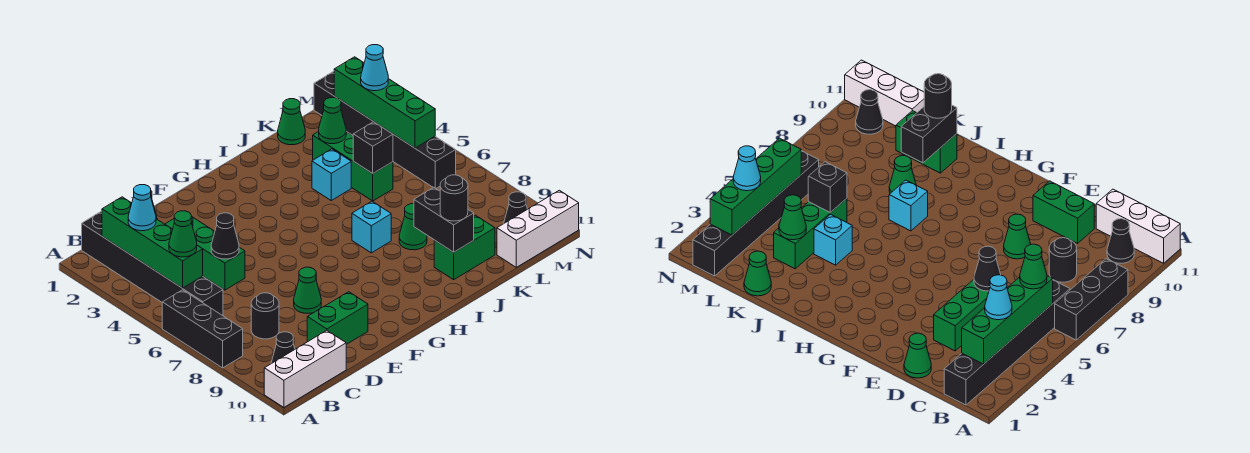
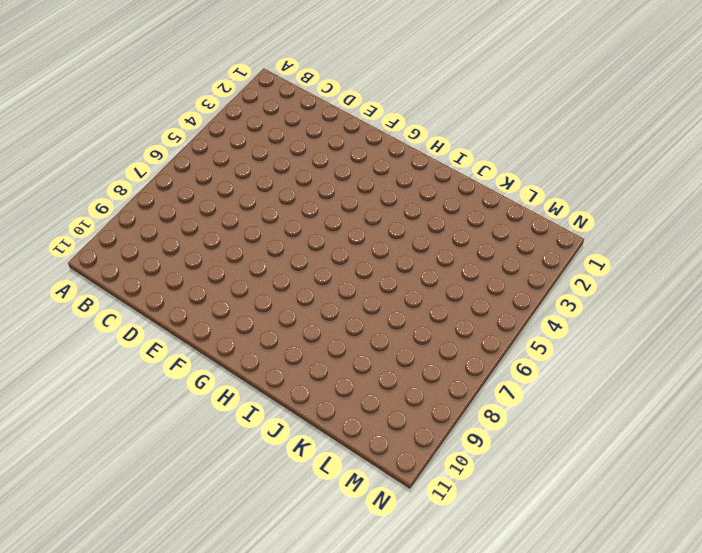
none -> black 1x3 brick [162,290,243,368]
none -> white 1x3 brick [264,330,346,407]
none -> black 1x6 brick [82,211,223,316]

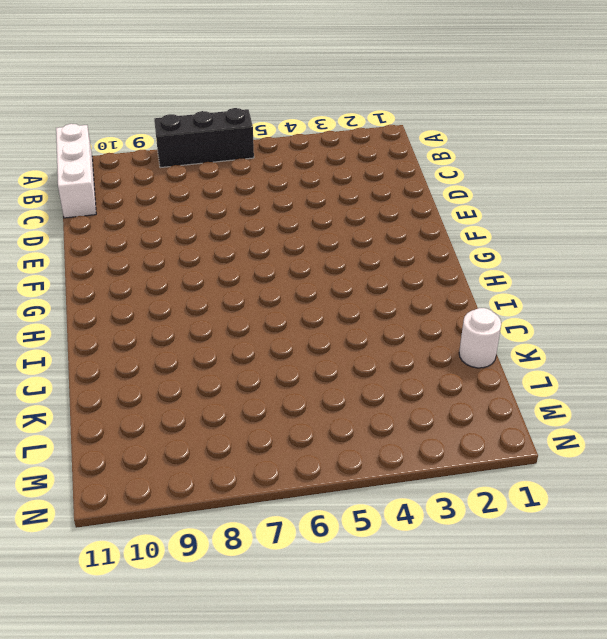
white 1x1 round brick [459,308,501,368] -> green 1x1 cone [278,99,305,145]
none -> black 1x6 brick [82,211,223,316]
none -> black 1x1 cone [271,332,295,364]
none -> black 1x1 round brick [251,293,279,339]

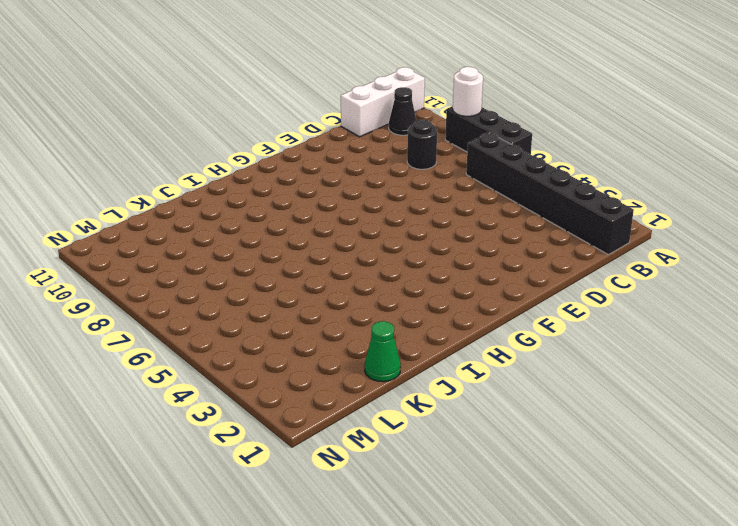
white 1x1 round brick [453,67,483,116] -> none
none -> green 1x1 cone [904,333,931,378]
none -> green 1x3 brick [165,217,245,290]
none -> green 1x2 brick [307,292,368,344]

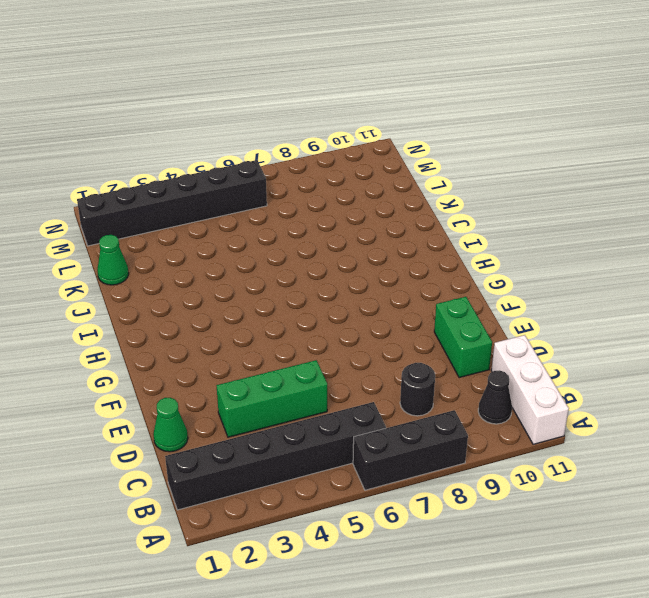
none -> green 1x1 cone [294,267,321,313]
none -> cyan 1x1 brick [352,201,391,253]
none -> cyan 1x1 brick [312,149,351,200]

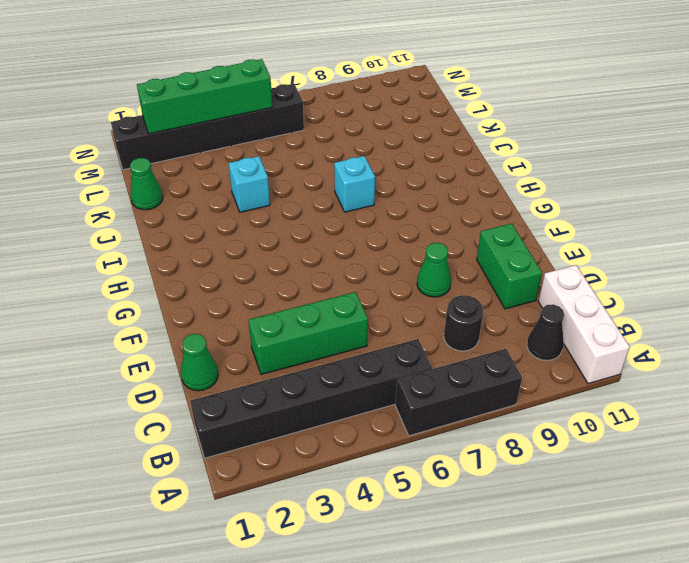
none -> green 1x1 cone [399,204,427,250]
none -> green 1x2 brick [434,215,495,280]
none -> green 1x3 brick [313,131,393,201]

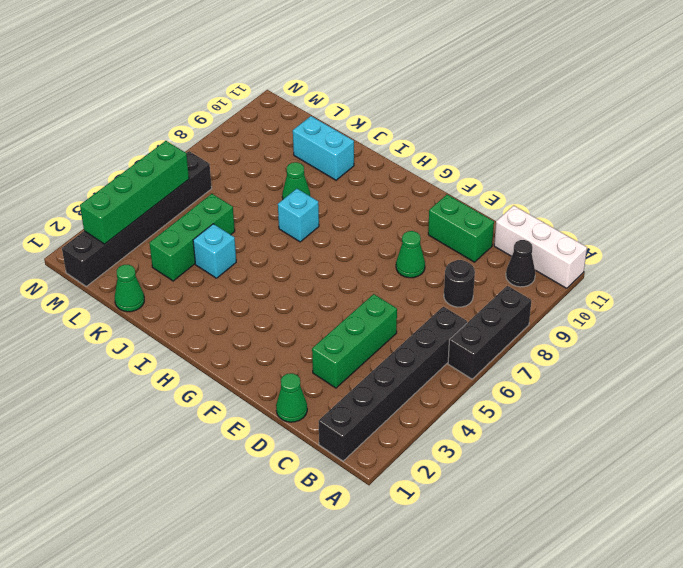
cyan 1x2 brick [293,116,354,180] -> green 1x2 brick [434,215,495,280]
none -> white 1x3 brick [497,190,579,267]
none -> black 1x1 cone [504,192,527,223]
none -> green 1x4 brick [102,197,203,288]

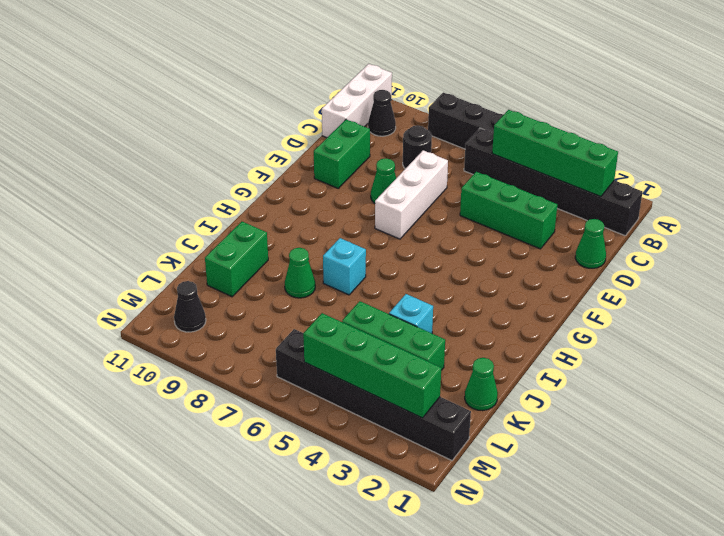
white 1x3 brick [375,150,448,239] -> white 1x3 brick moved to [497,190,579,267]
none -> black 1x1 cone [211,213,239,259]
none -> black 1x2 brick [414,188,474,252]
none -> green 1x1 cone [319,98,346,144]

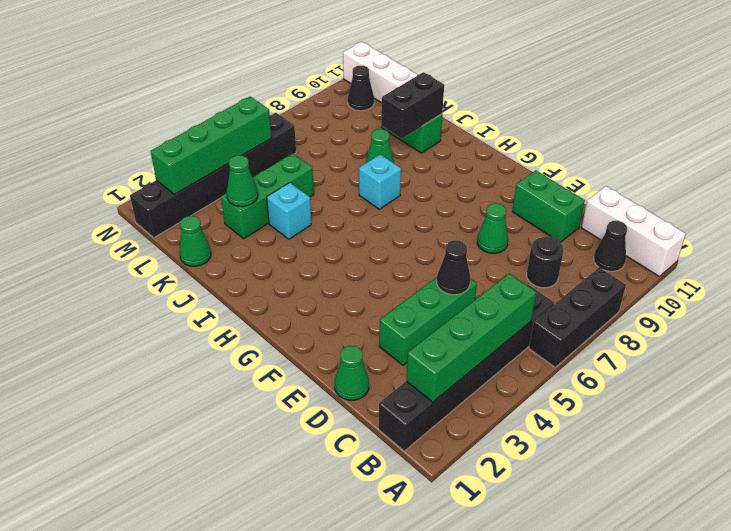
none -> black 1x1 brick [353,122,393,173]
none -> cyan 1x1 cone [128,185,156,231]
none -> green 1x1 cone [169,211,197,257]

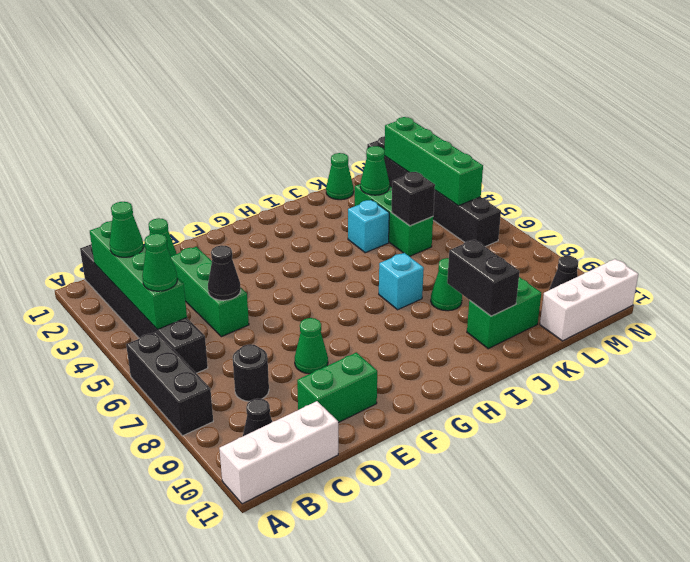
green 1x1 cone [110,202,143,257] -> cyan 1x1 cone [128,185,156,231]
none -> black 1x1 round brick [440,175,468,221]
none -> cyan 1x1 cone [361,45,388,91]

